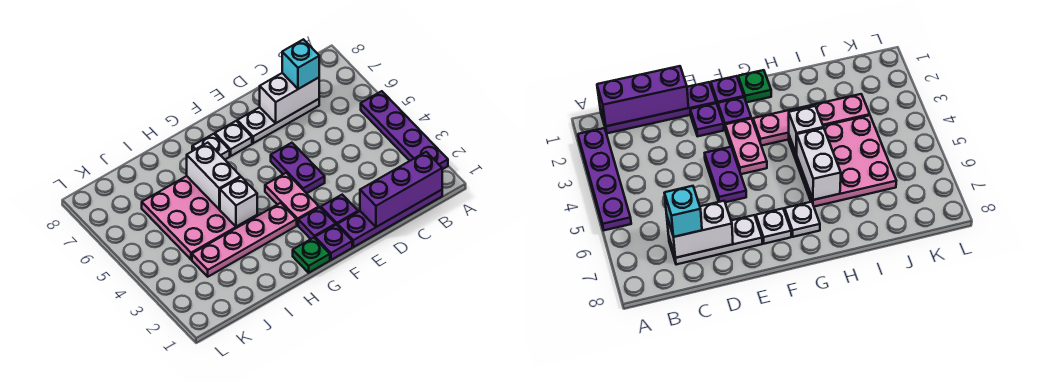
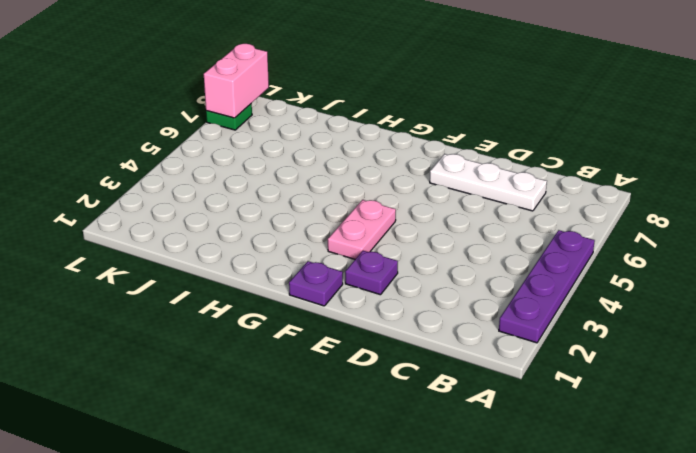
green 1x1 plate [206,104,252,130] -> green 1x1 plate moved to [293,238,330,273]
pink 1x2 brick [204,44,269,118] -> none
none -> purple 1x4 plate [338,190,442,247]
none -> purple 1x2 plate [271,143,325,193]
none -> purple 1x1 plate [298,207,336,239]

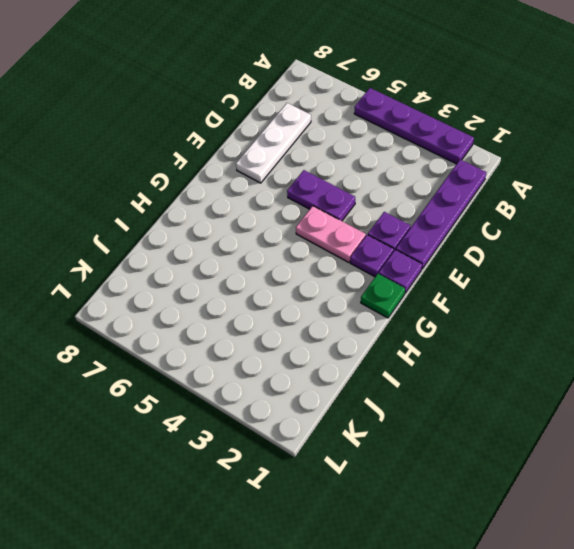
none -> white 1x1 plate [215,121,252,156]
none -> pink 1x4 plate [192,203,297,277]
none -> white 1x1 plate [192,134,230,159]

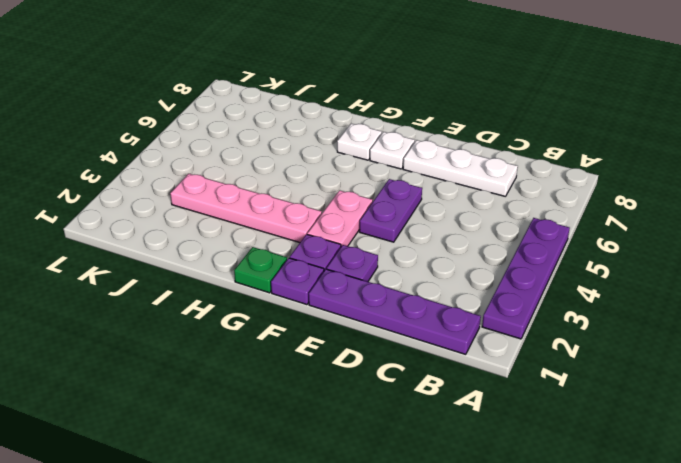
none -> pink 3x3 plate [142,176,257,259]
none -> purple 1x3 brick [360,152,442,227]
none -> white 1x2 brick [260,73,319,123]

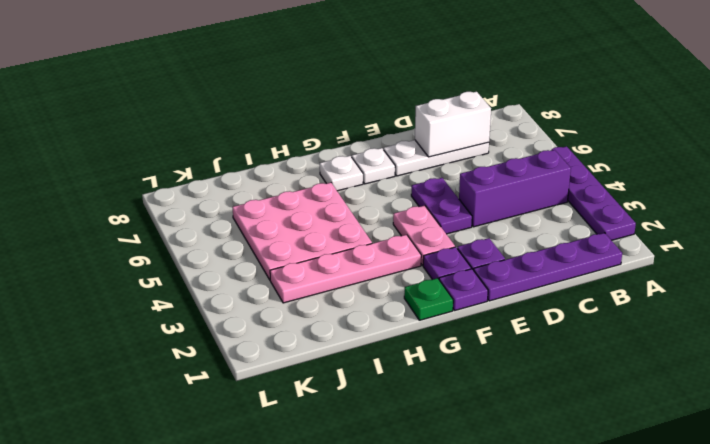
purple 1x3 brick [459,150,571,227] -> purple 1x3 brick moved to [360,152,442,227]
none -> white 1x1 brick [220,177,257,227]
none -> white 1x2 brick [187,143,241,209]
none -> cyan 1x1 brick [282,39,319,89]

